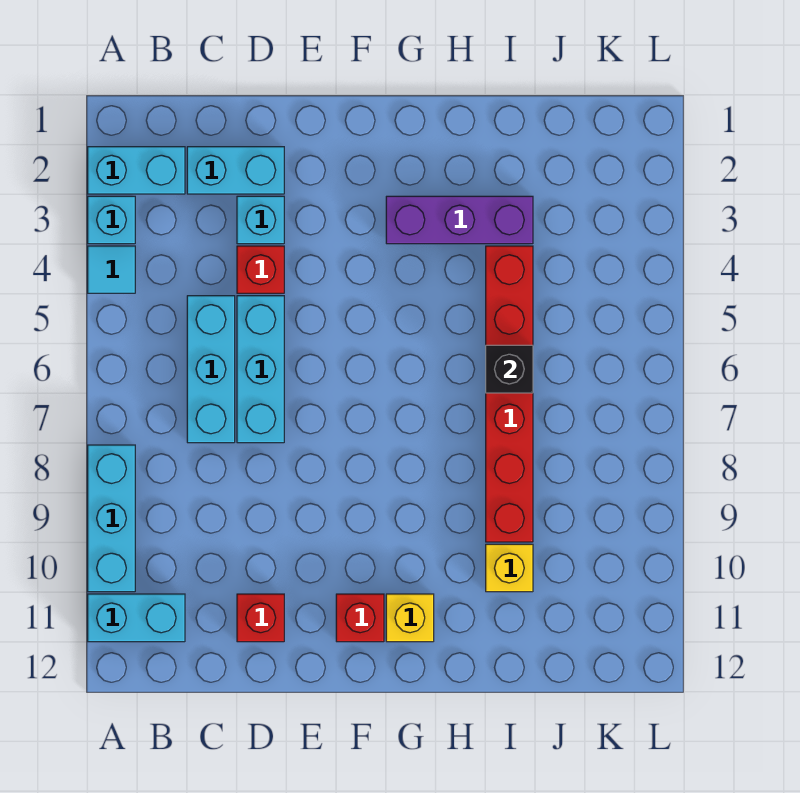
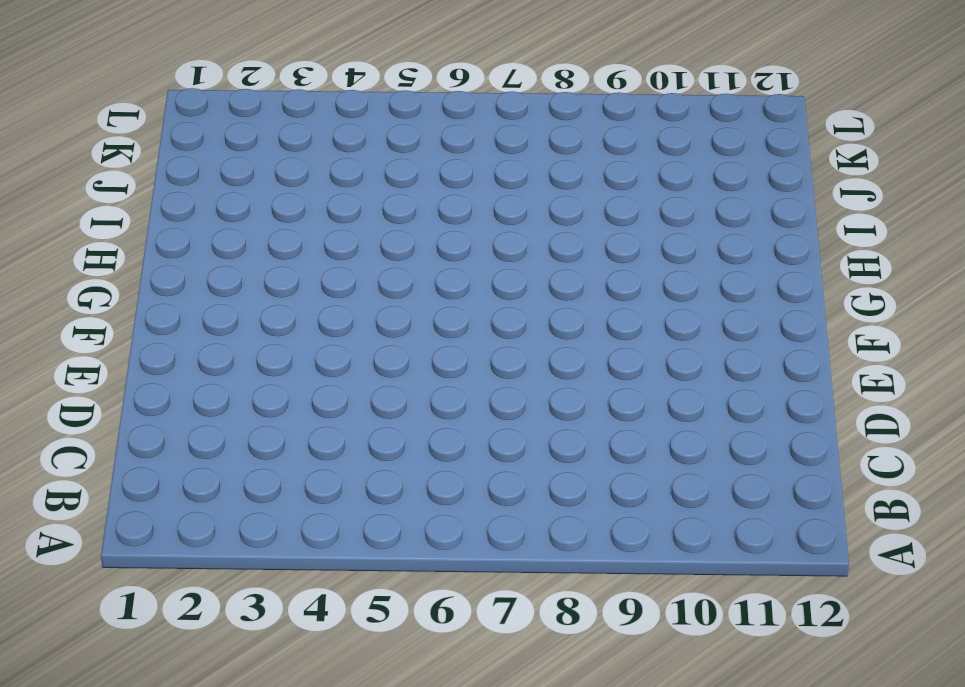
none -> cyan 1x2 brick [88,147,185,194]
none -> cyan 1x1 brick [88,196,135,244]
none -> cyan 1x1 tile [88,246,135,293]

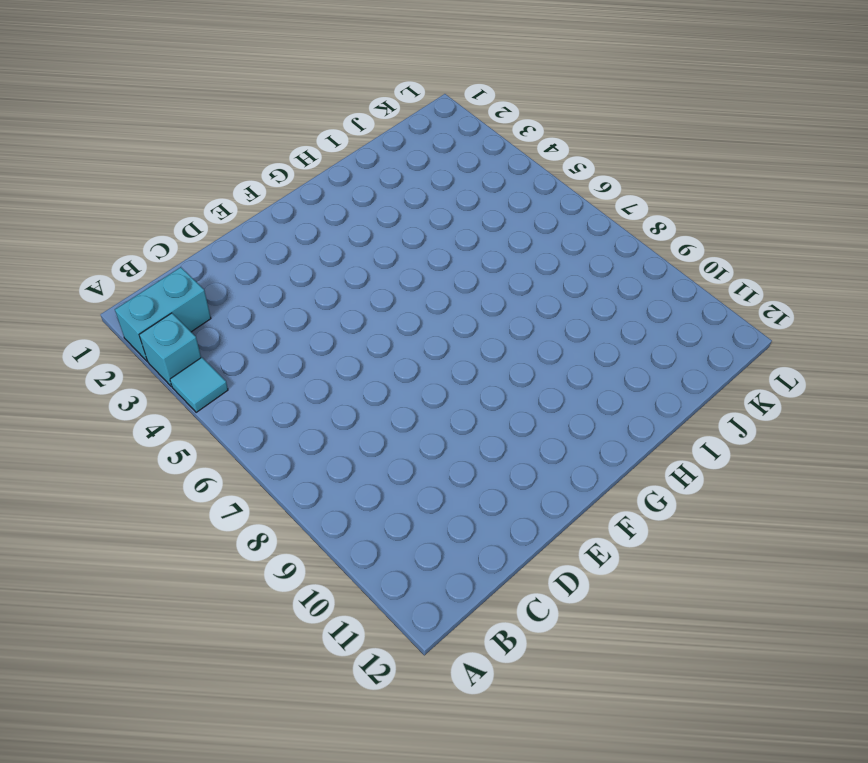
none -> cyan 1x3 brick [88,445,135,592]
none -> cyan 1x2 brick [88,594,185,642]
none -> cyan 1x2 brick [187,147,284,194]

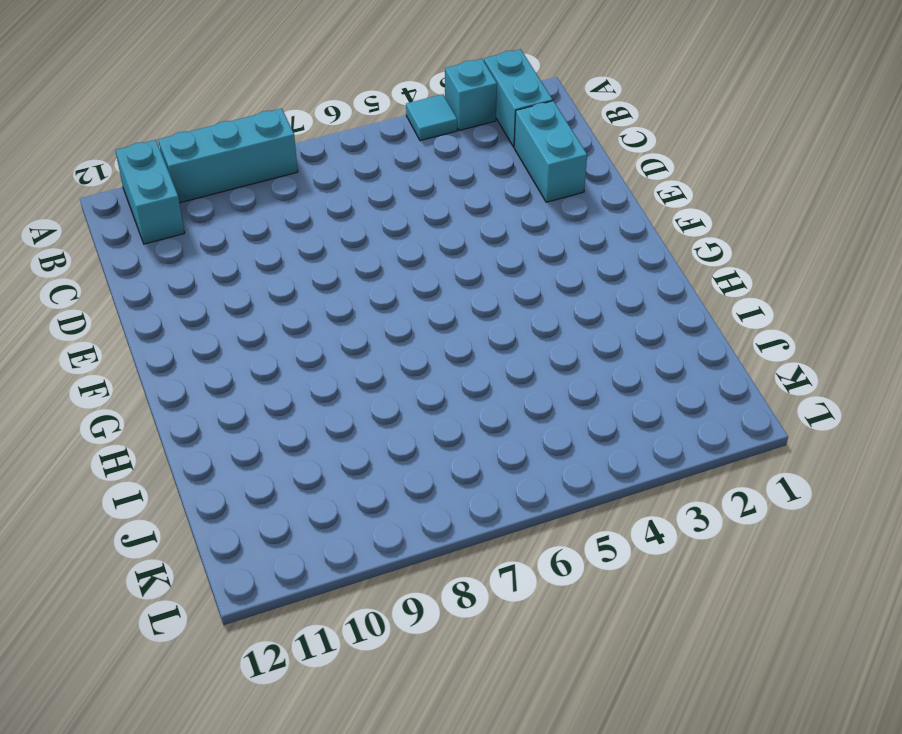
none -> cyan 1x3 brick [187,296,235,443]
none -> cyan 1x1 brick [237,196,284,244]
none -> red 1x1 brick [237,246,284,293]

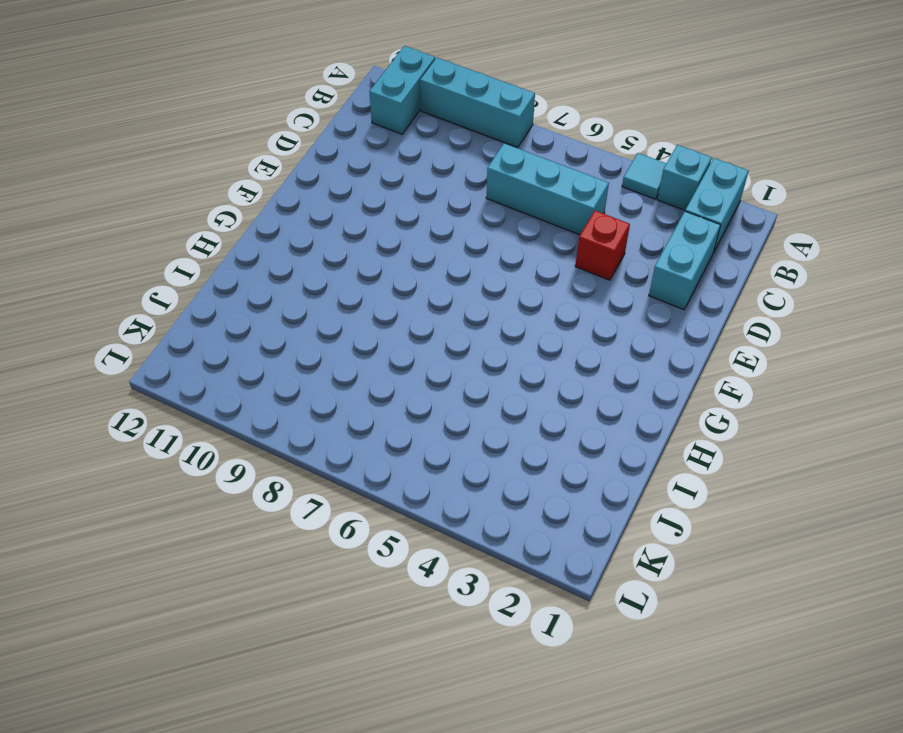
none -> cyan 1x1 brick [237,196,284,244]
none -> cyan 1x3 brick [237,296,284,443]
none -> red 1x1 brick [237,594,284,642]

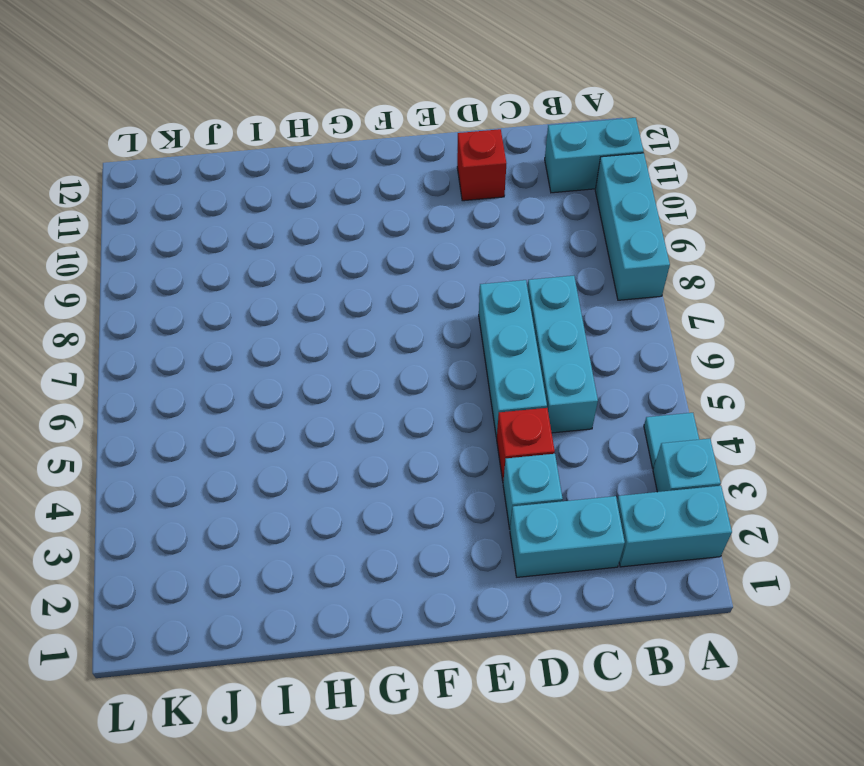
none -> red 1x1 brick [336,594,384,642]
none -> purple 1x3 brick [386,196,533,244]
none -> yellow 1x1 brick [386,594,434,642]

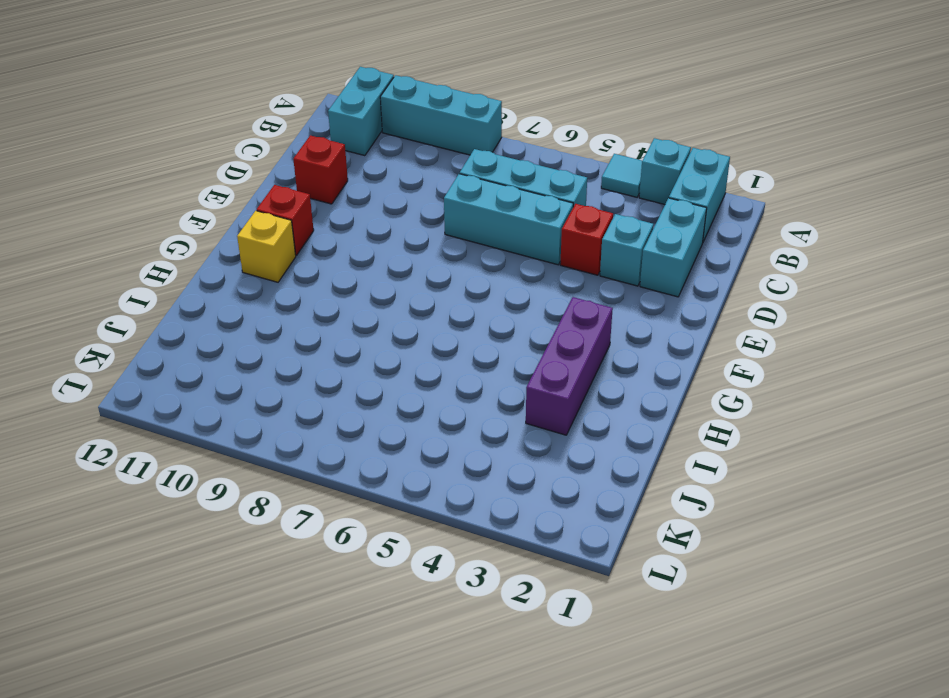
none -> red 1x6 brick [486,246,533,542]
none -> yellow 1x1 brick [486,544,533,592]
none -> black 1x1 brick [486,345,533,393]

